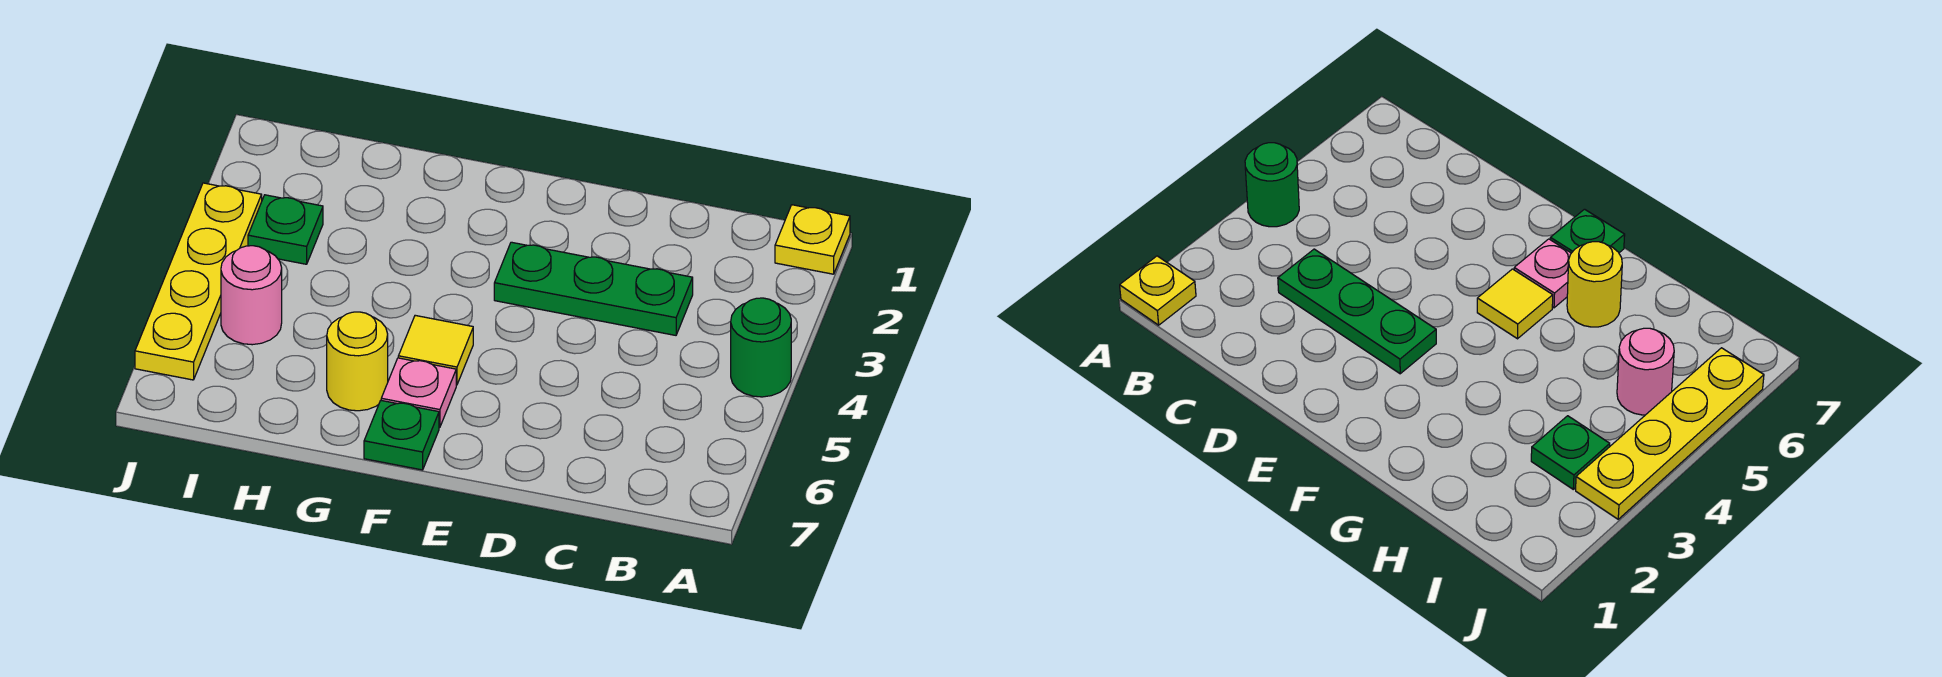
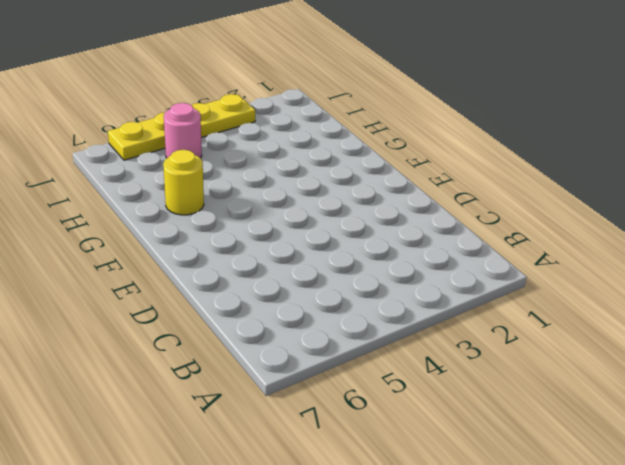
none -> yellow 1x1 plate [775,205,850,274]
none -> green 1x1 round brick [731,298,791,397]

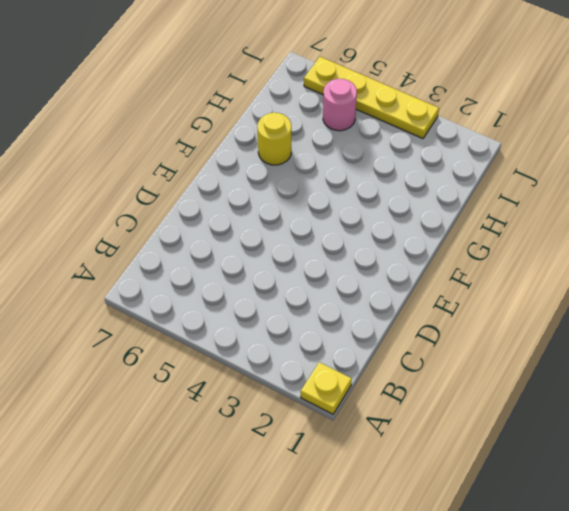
none -> green 1x1 round brick [731,298,791,397]
none -> green 1x3 plate [494,242,693,335]

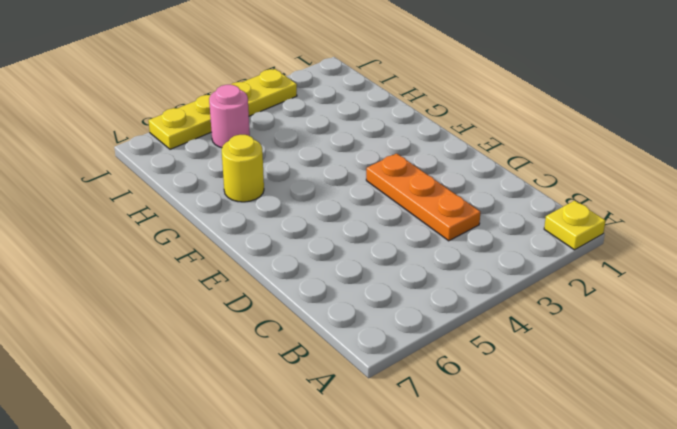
orange 1x3 plate [366,154,480,241] -> green 1x3 plate [494,242,693,335]
none -> green 1x1 round brick [731,298,791,397]
none -> yellow 1x1 tile [398,315,473,385]

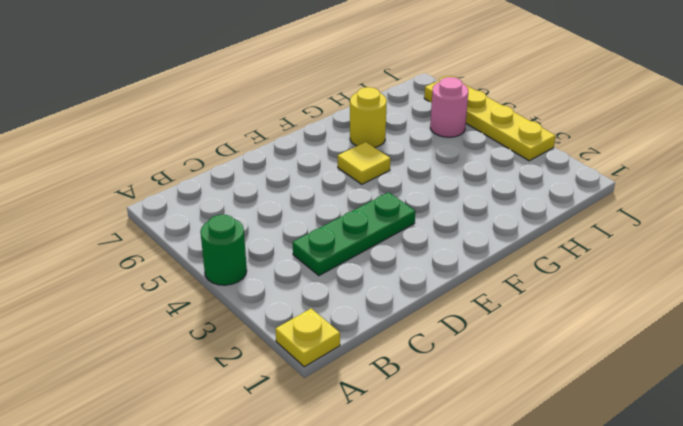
none -> pink 1x1 plate [381,358,456,427]
none -> green 1x1 plate [364,401,439,470]

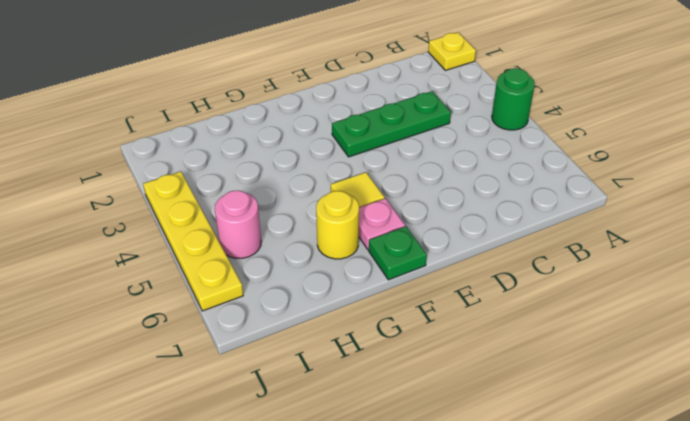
none -> green 1x1 plate [248,195,323,264]

